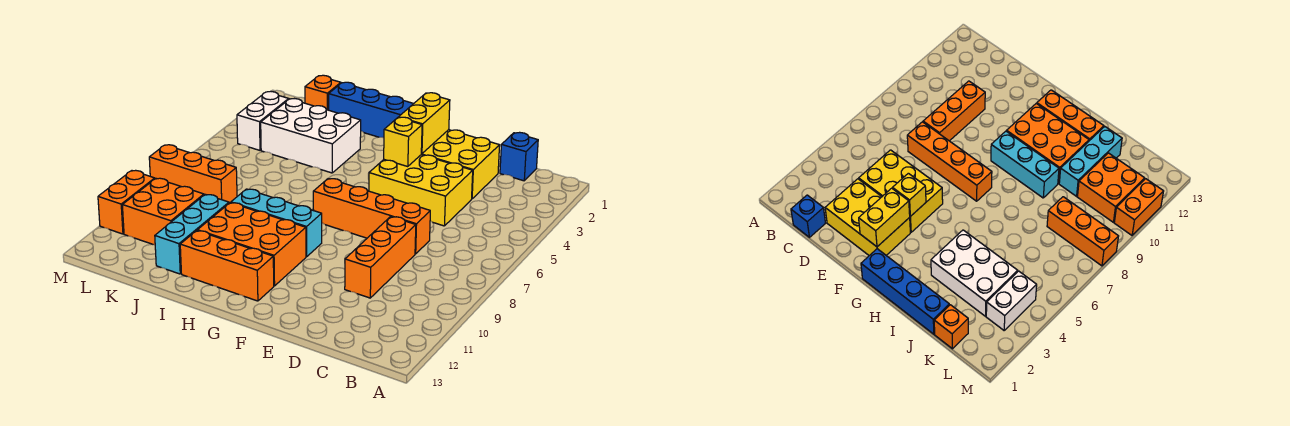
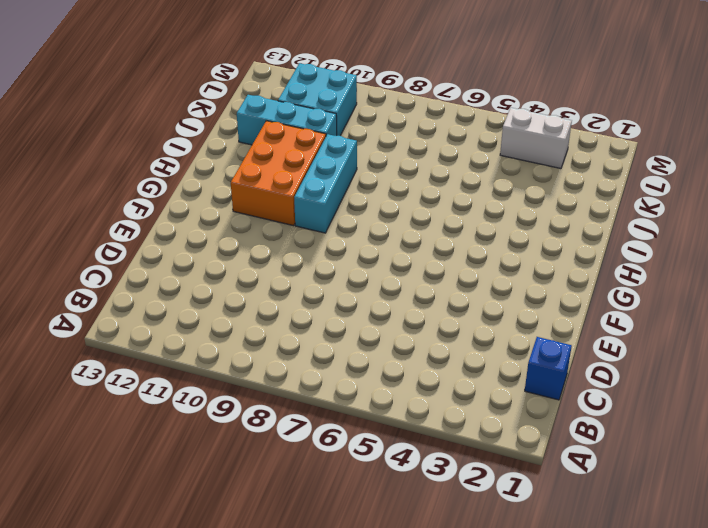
cyan 2x2 brick [278,63,357,136] -> orange 2x2 brick [122,178,204,245]
none -> yellow 2x3 brick [421,130,500,199]
none -> yellow 2x3 brick [369,155,473,226]
none -> orange 1x4 brick [313,179,430,254]

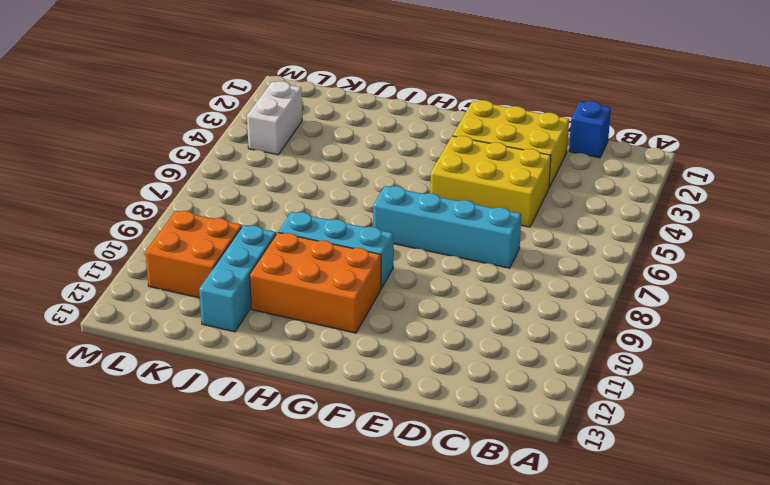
cyan 1x4 brick [373,186,521,268] -> orange 1x4 brick [313,179,430,254]
none -> orange 1x3 brick [345,217,416,298]
none -> blue 1x4 brick [329,82,413,138]
none -> orange 1x3 brick [180,231,274,301]

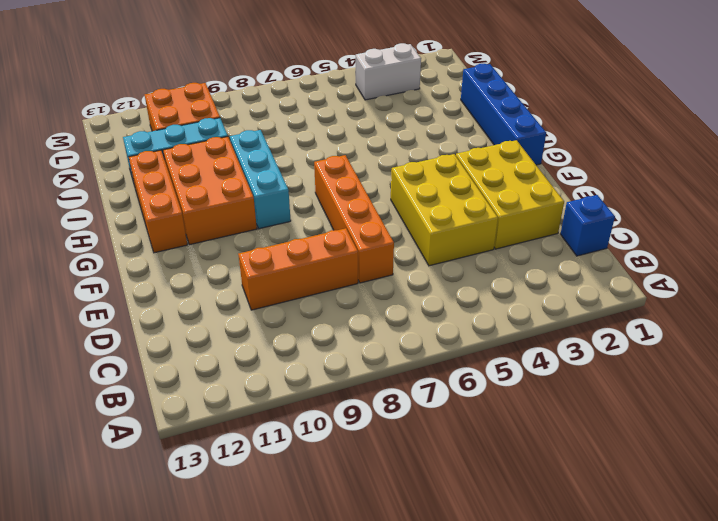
none -> white 2x3 brick [261,98,361,173]
none -> orange 1x1 brick [305,75,341,110]
none -> orange 1x3 brick [149,145,237,203]

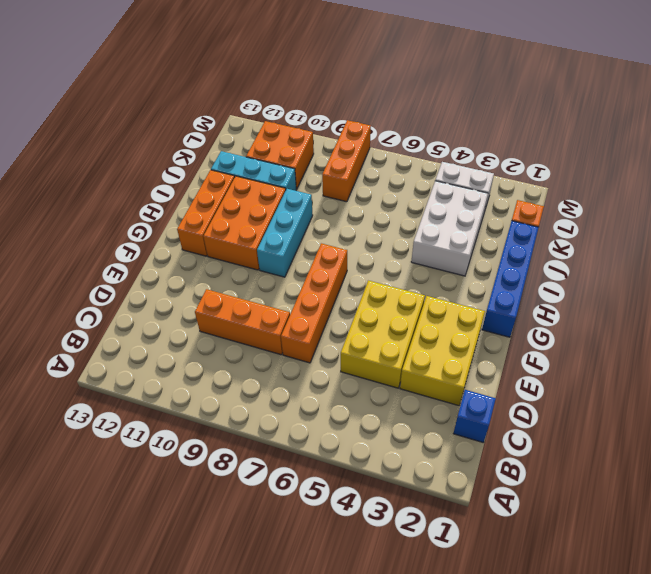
none -> orange 1x2 brick [98,170,155,234]
none -> yellow 1x2 brick [399,93,450,154]
none -> yellow 1x1 brick [384,117,422,167]

